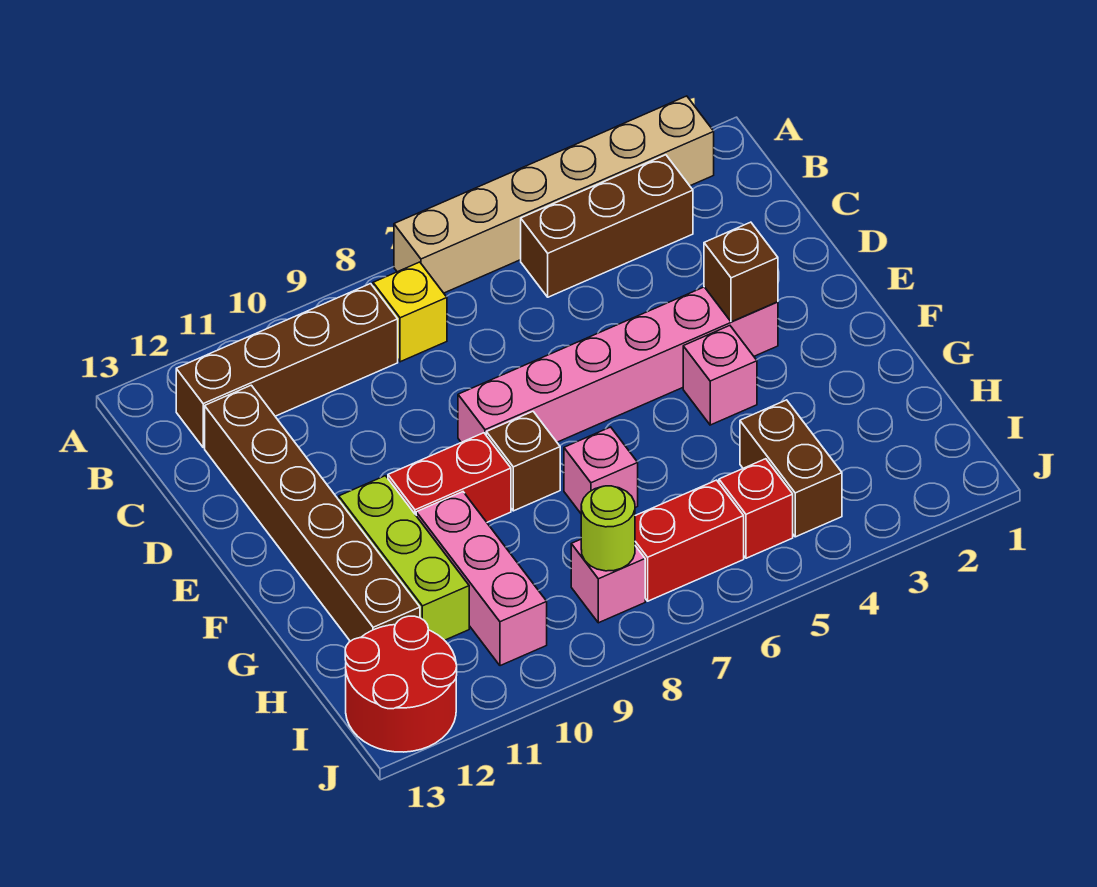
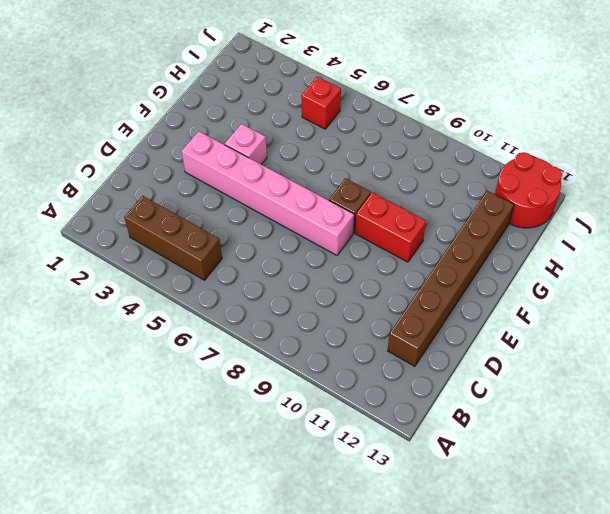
none -> tan 1x6 brick [394,96,714,293]
none -> yellow 1x1 brick [373,262,447,362]
none -> brown 1x4 brick [176,284,398,448]

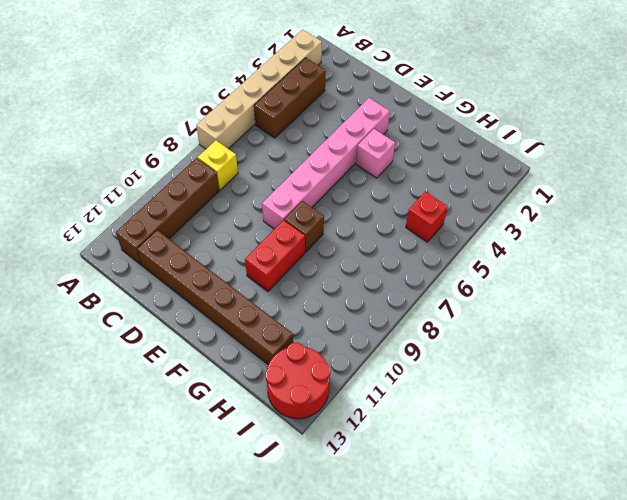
none -> lime 1x3 brick [339,476,469,640]
none -> pink 1x1 brick [564,427,638,513]
none -> pink 1x3 brick [416,492,547,666]

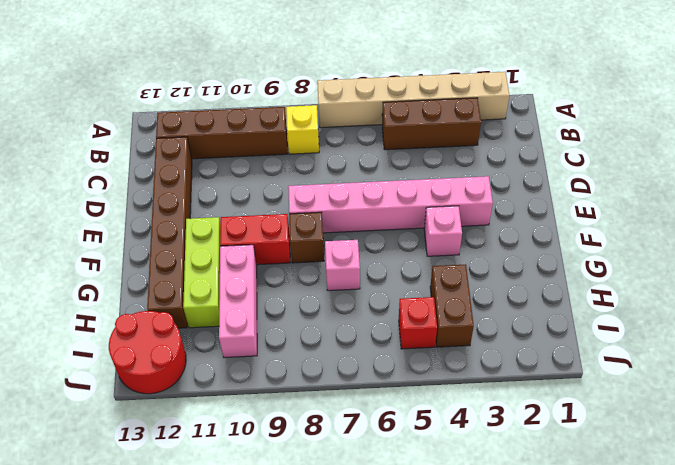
none -> red 1x2 brick [635,480,744,601]
none -> pink 1x1 brick [571,539,645,623]
none -> brown 1x1 brick [704,222,778,322]

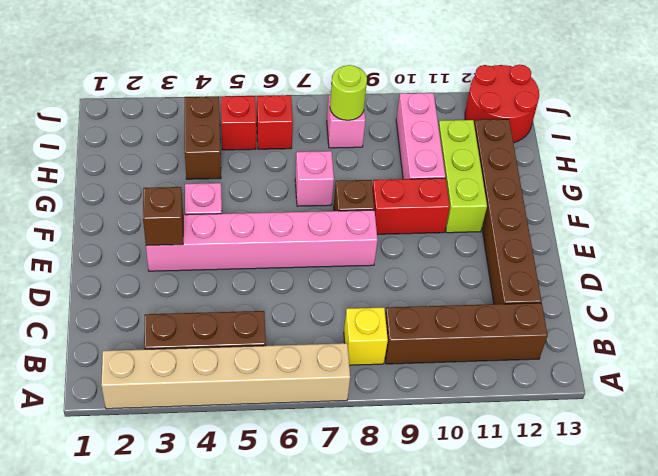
red 1x1 brick [257,95,293,149] -> red 1x2 brick [635,480,744,601]

